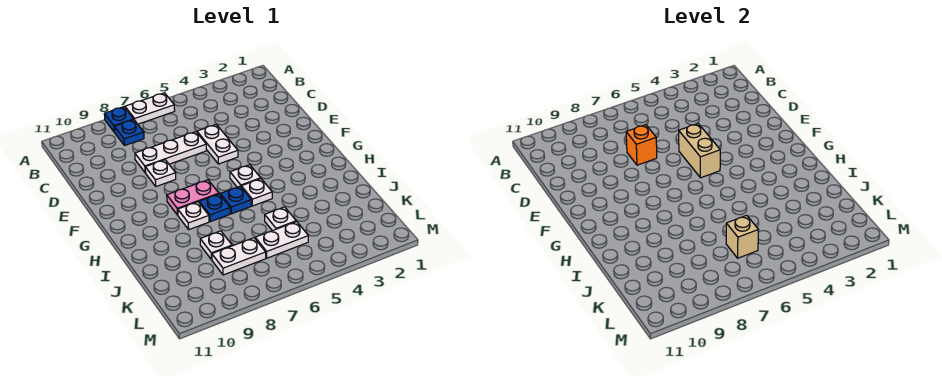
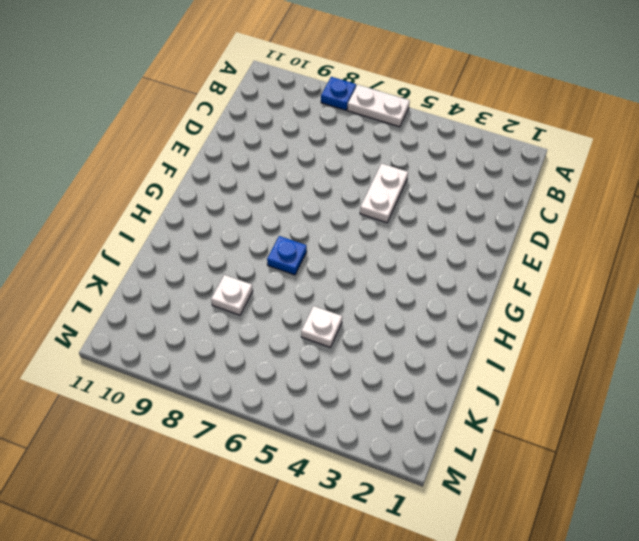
none -> blue 1x1 plate [114,120,144,146]
none -> white 1x3 plate [135,132,206,173]
none -> white 1x1 plate [145,160,176,186]

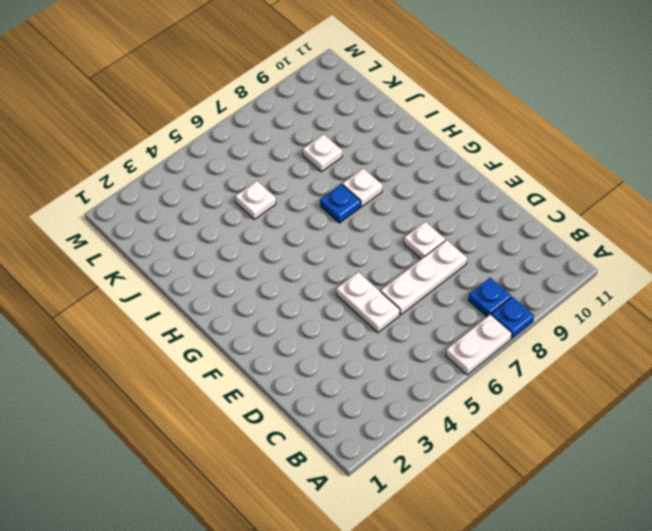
none -> white 1x1 plate [230,165,261,187]
none -> pink 1x2 plate [167,180,219,215]
none -> white 1x1 plate [241,179,272,206]

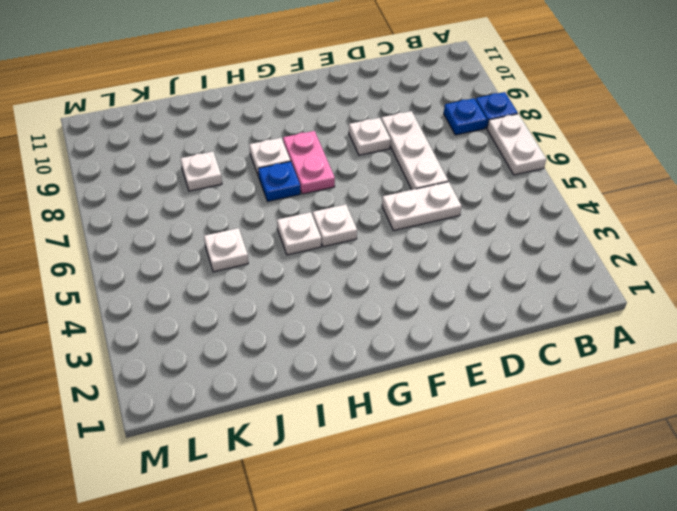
none -> blue 1x1 plate [220,186,251,214]
none -> white 1x2 plate [255,222,308,258]
none -> white 1x2 plate [212,238,266,275]

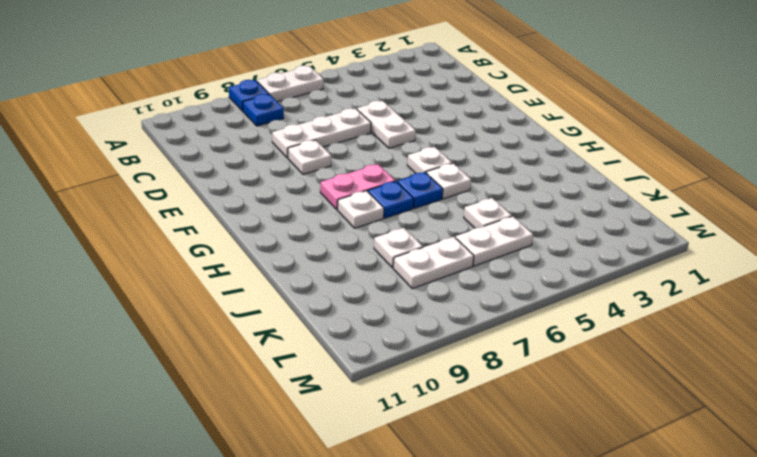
none -> orange 1x1 brick [626,125,657,165]
none -> tan 1x2 brick [679,124,720,178]
none -> tan 1x1 brick [726,215,758,258]

